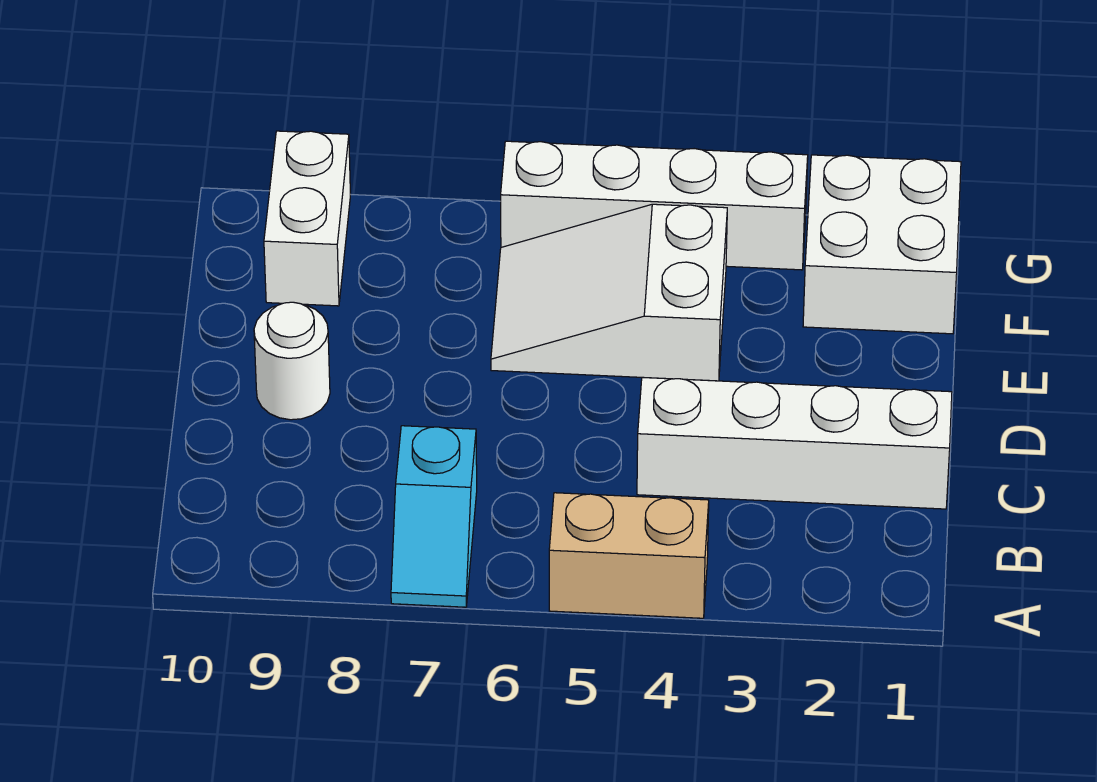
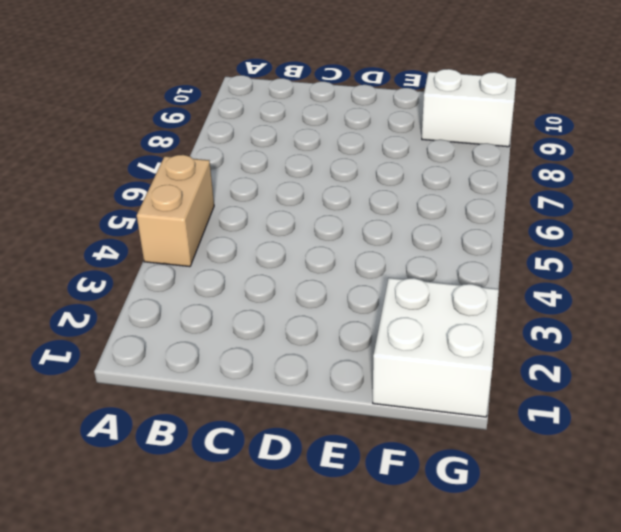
none -> cyan 1x2 slope [391,426,477,607]
none -> white 1x4 brick [637,377,952,509]

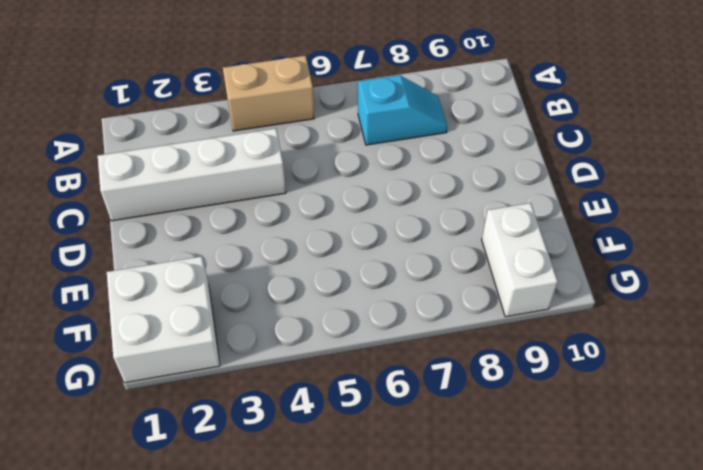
cyan 1x2 slope [358,75,447,145] -> cyan 1x2 slope turned to [391,426,477,607]
none -> white 1x1 round brick [254,302,330,420]
none -> white 2x3 slope [491,204,727,381]

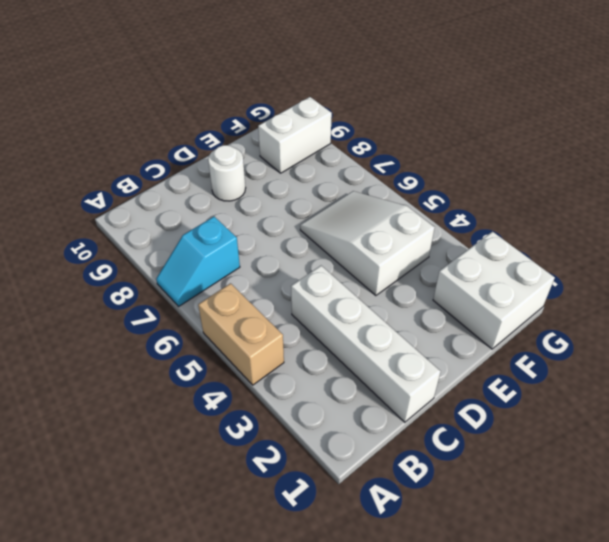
none -> white 1x4 brick [501,141,808,270]

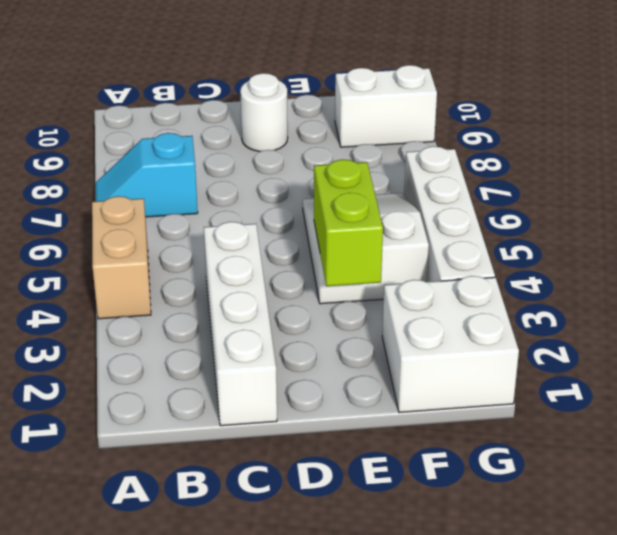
lime 1x2 brick [314,159,383,286] -> none

